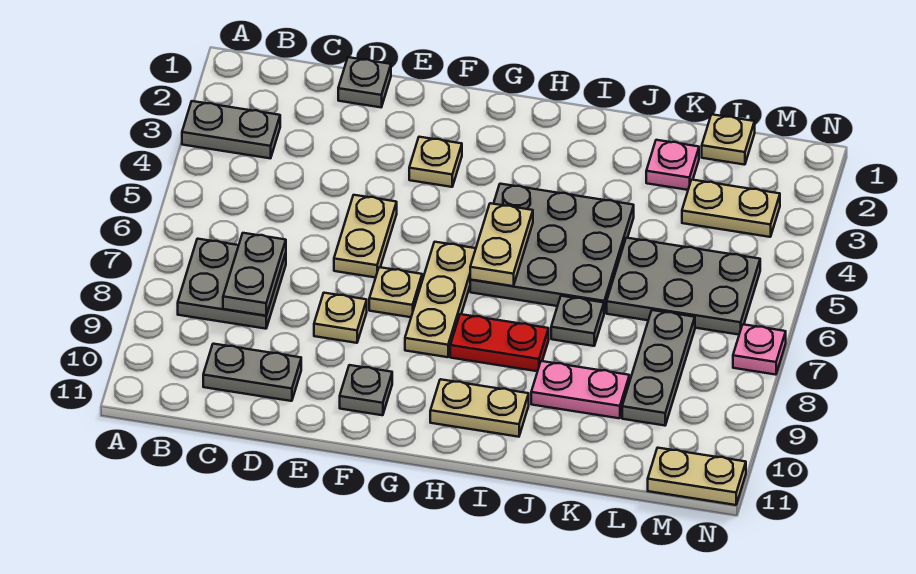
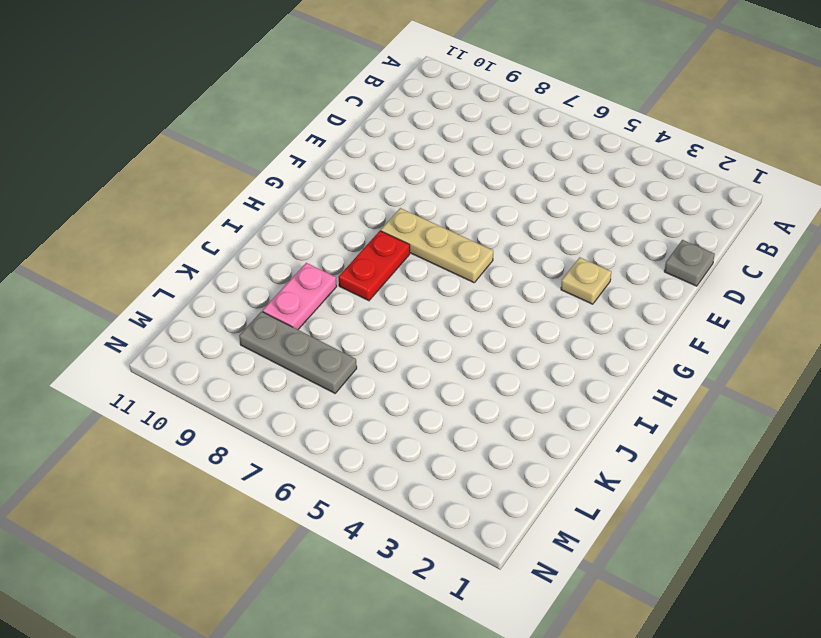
none -> grey 1x2 plate [182,101,280,158]
none -> grey 2x2 plate [178,239,286,329]
none -> grey 1x2 plate [203,344,301,401]

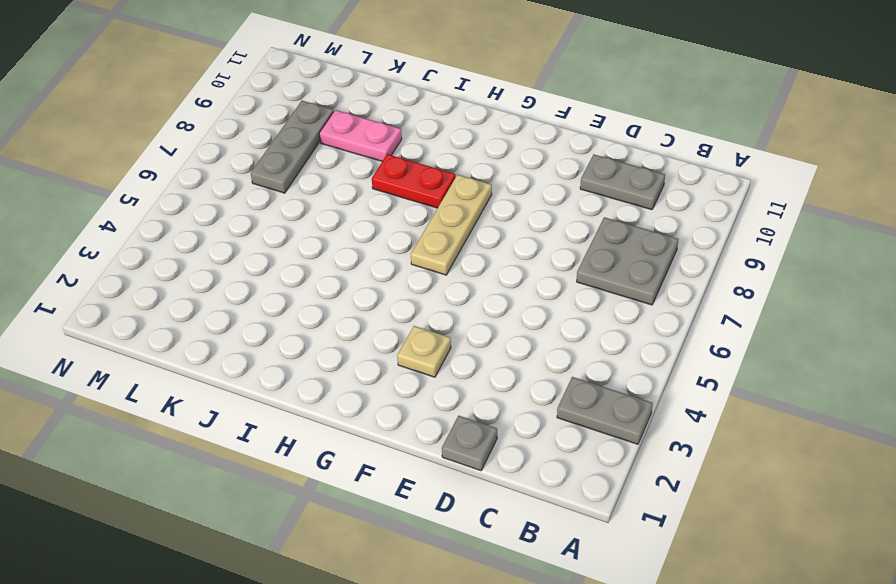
none -> tan 1x2 plate [334,195,397,278]
none -> tan 1x1 plate [314,293,367,343]
none -> tan 1x1 plate [369,267,422,317]

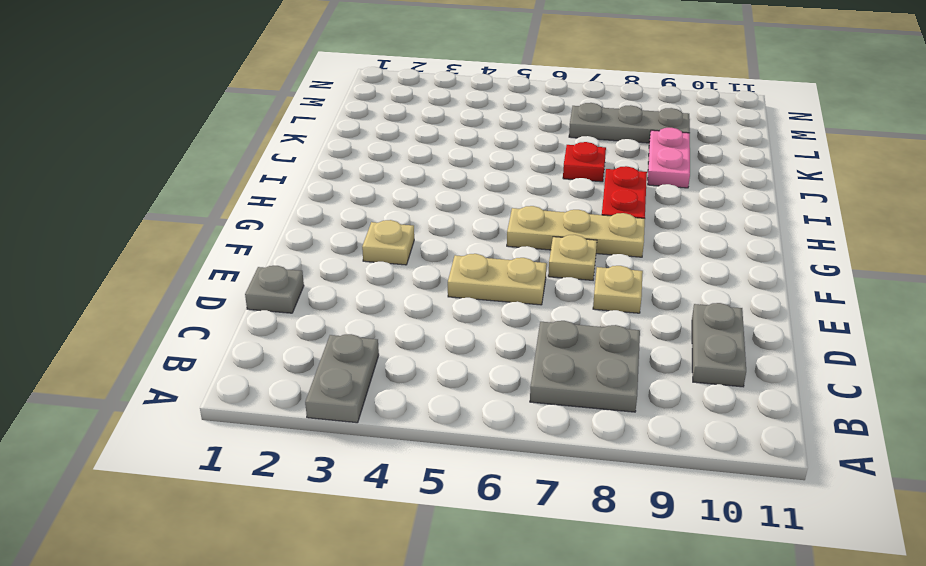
red 1x1 plate [563,142,606,182] -> grey 1x1 plate [551,296,604,346]
none -> grey 1x1 plate [340,365,392,415]
none -> grey 3x3 plate [470,184,634,313]
none -> tan 1x2 plate [430,379,529,437]

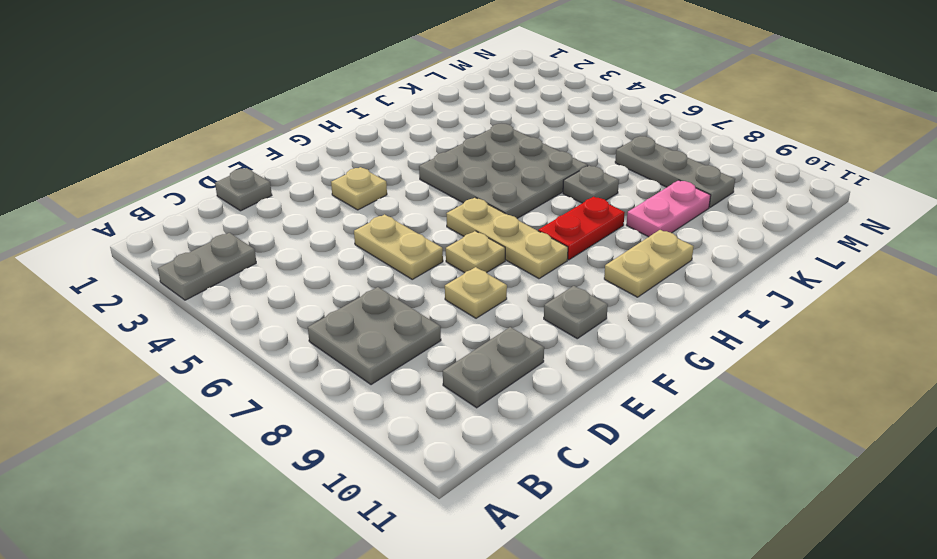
none -> pink 1x1 plate [646,140,699,190]
none -> grey 2x3 plate [607,238,760,335]
none -> tan 1x1 plate [702,114,755,165]

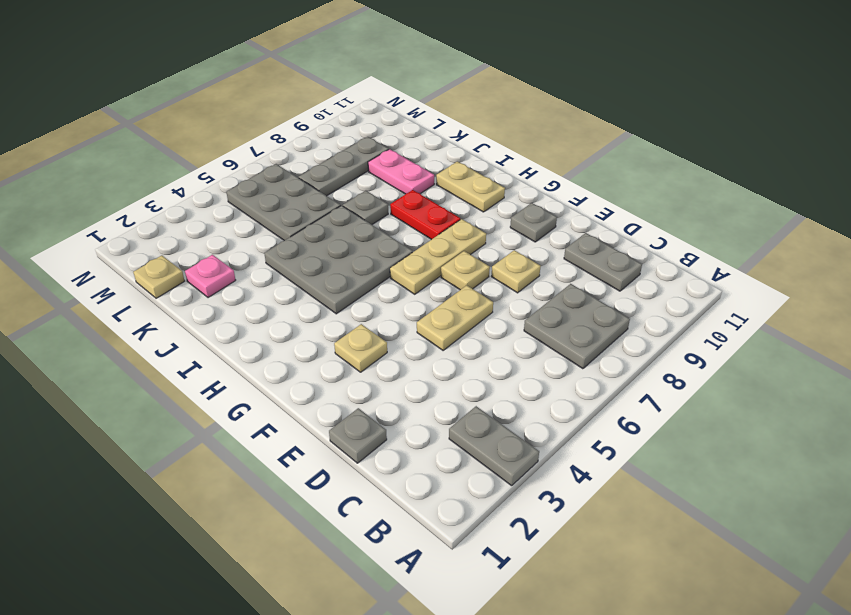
none -> tan 1x2 plate [682,180,780,237]
none -> tan 1x2 plate [648,448,746,505]
none -> pink 1x1 plate [733,324,786,375]

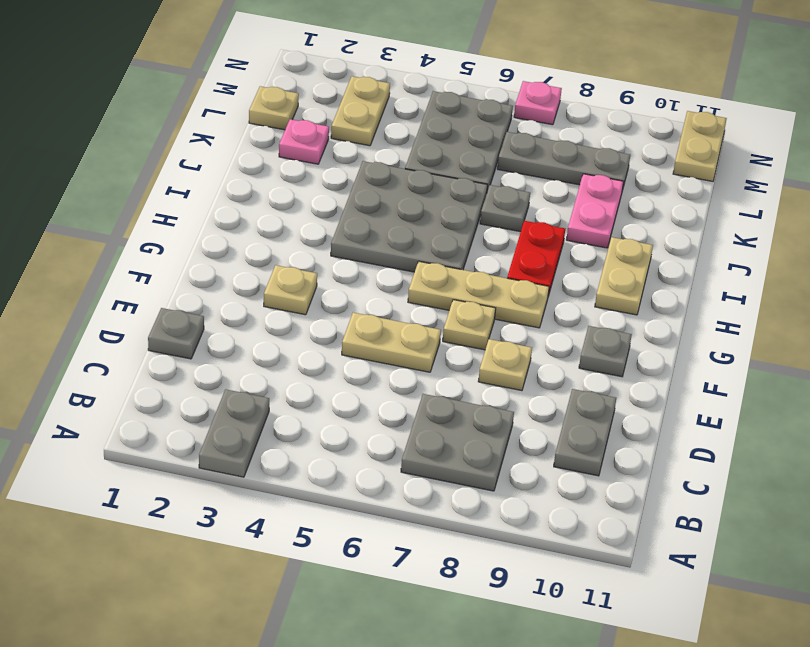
none -> grey 1x2 plate [223,233,286,316]
none -> tan 1x2 plate [470,203,533,286]

